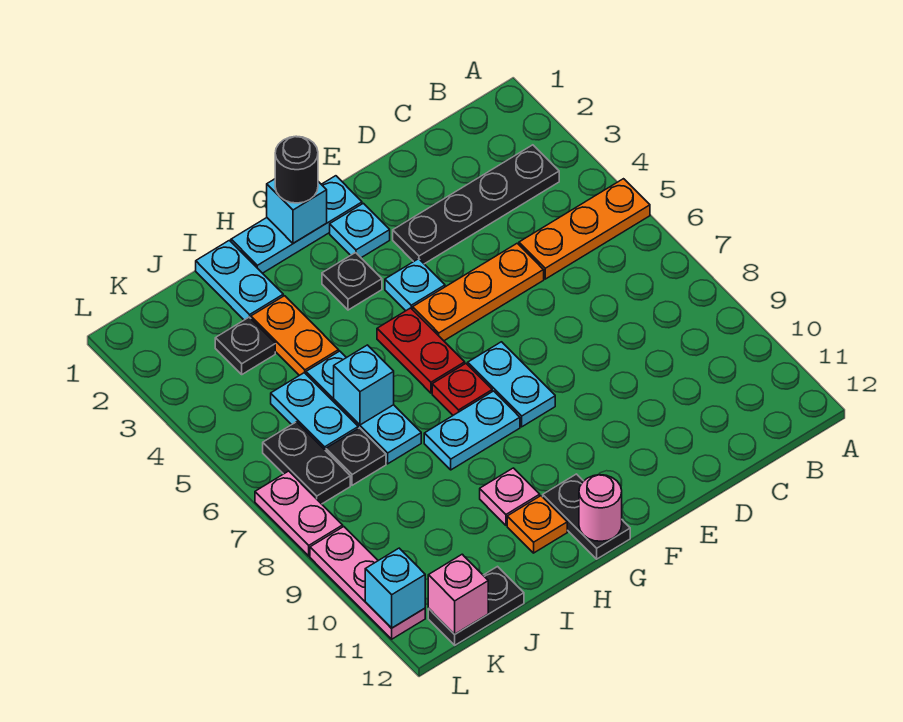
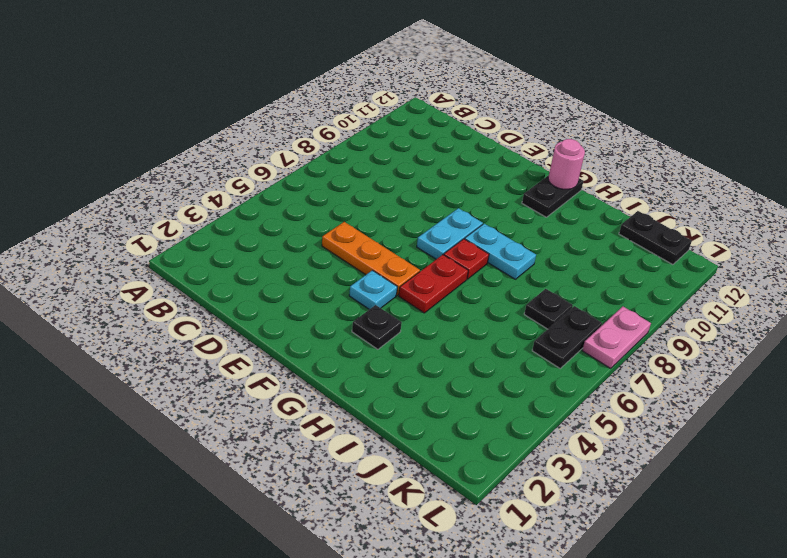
none -> orange 1x3 plate [519,179,650,279]
none -> black 1x4 plate [393,145,559,264]
none -> cyan 1x3 plate [231,176,362,273]
none -> cyan 1x1 plate [330,203,390,258]

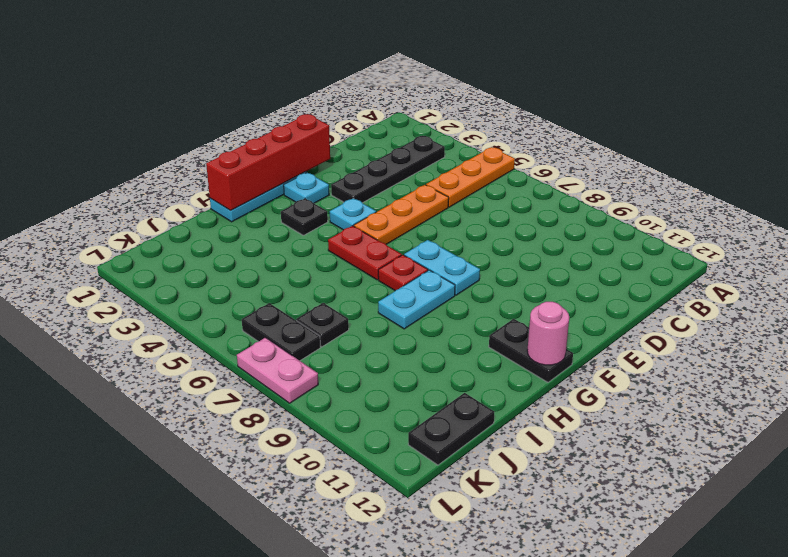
red 1x4 brick [206,114,330,211] -> cyan 1x1 brick [267,179,327,243]
none -> pink 1x1 plate [480,468,540,525]
none -> orange 1x1 plate [507,496,567,553]
none -> cyan 1x2 plate [196,240,283,320]
none -> orange 1x2 plate [251,296,339,375]

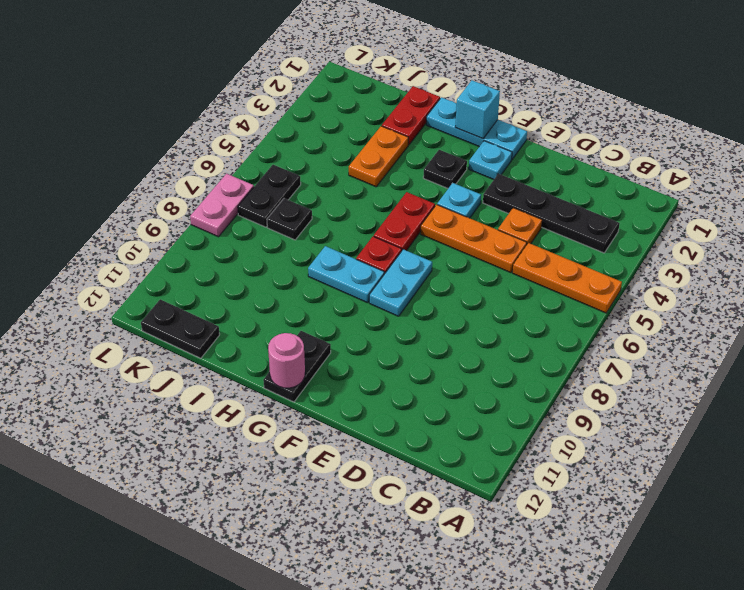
orange 1x1 plate [498,208,542,244] -> orange 1x1 plate moved to [507,496,567,553]
red 1x2 plate [382,86,440,145] -> cyan 1x2 plate [196,240,283,320]
none -> pink 1x1 plate [480,468,540,525]
none -> cyan 1x3 plate [306,351,421,464]
none -> black 1x1 plate [215,317,275,374]
none -> cyan 1x2 plate [271,373,358,451]

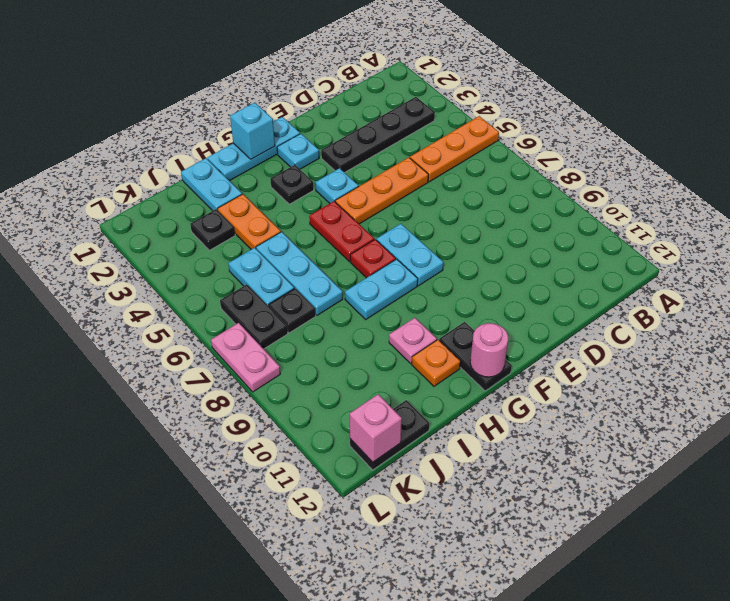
none -> pink 1x3 plate [310,527,425,639]
none -> cyan 1x1 brick [334,345,394,425]
none -> cyan 1x1 brick [365,548,425,628]
none -> black 1x1 round brick [275,136,318,203]

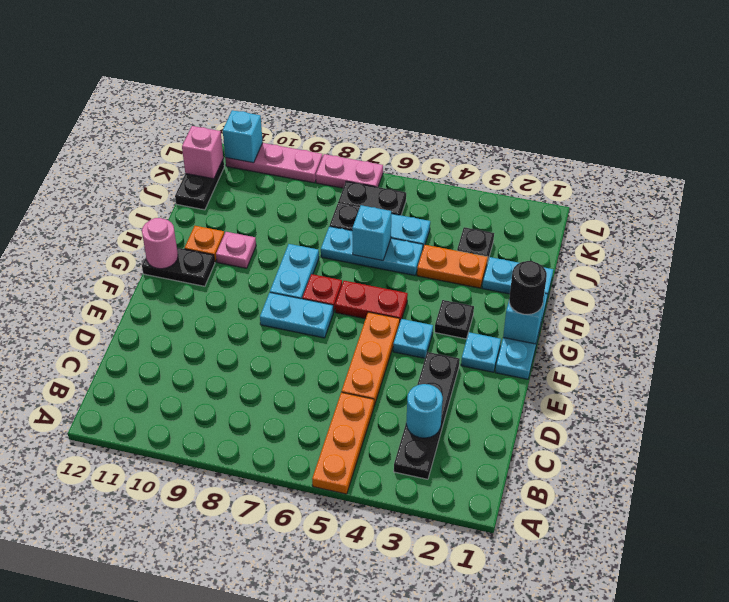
cyan 1x1 round brick [406,384,443,438] -> none

